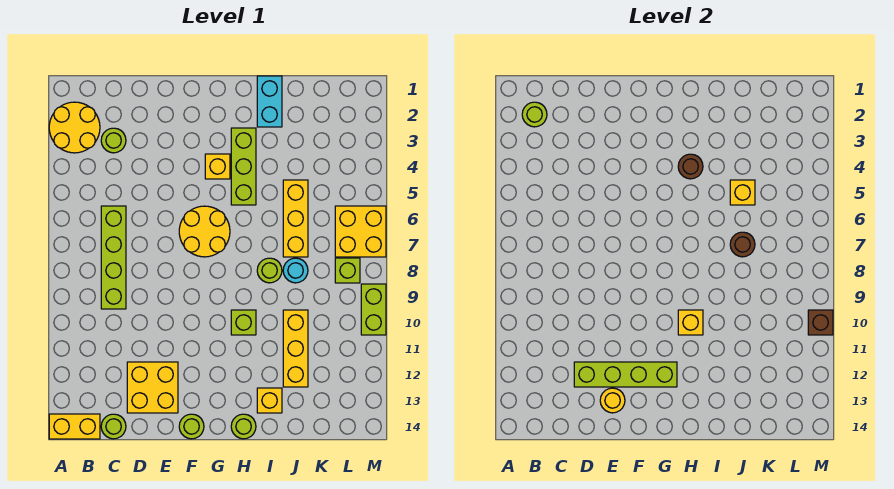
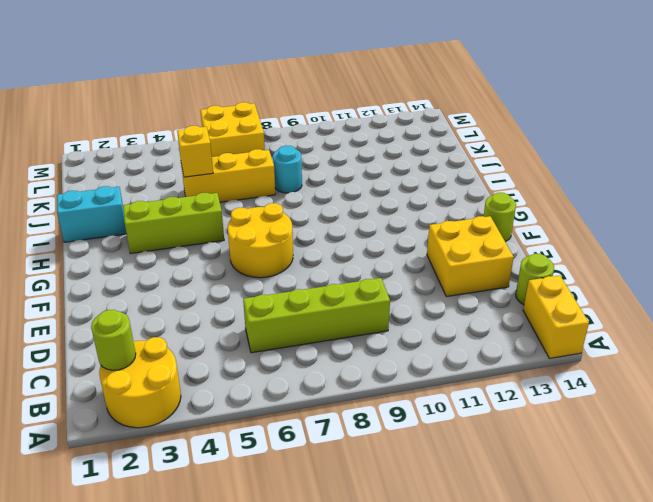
none -> lime 1x1 round brick [101,128,126,153]
none -> yellow 1x1 brick [205,154,230,179]
none -> lime 1x1 brick [231,310,256,335]

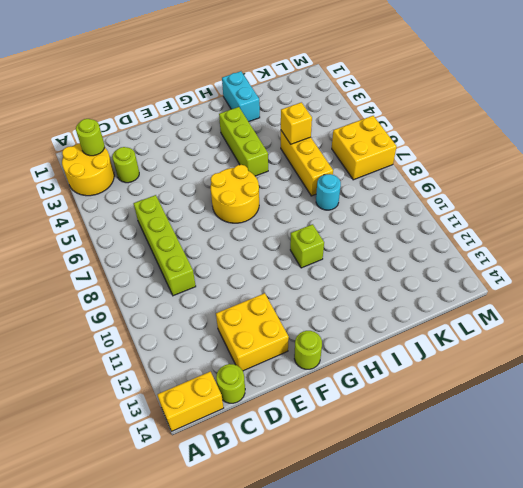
none -> yellow 1x1 brick [205,154,230,179]
none -> lime 1x1 round brick [231,414,256,439]
none -> lime 1x1 round brick [257,258,282,283]

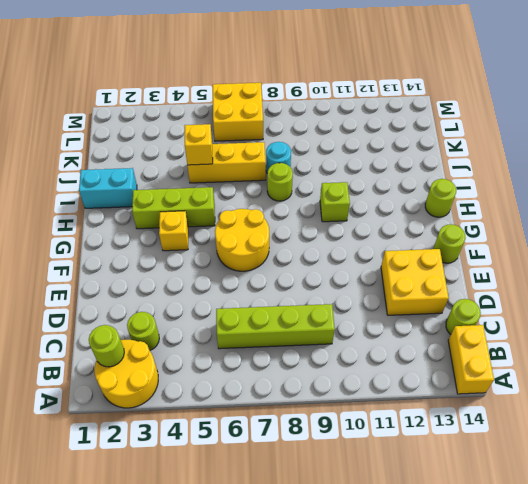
none -> yellow 1x1 brick [257,388,282,413]
none -> yellow 1x3 brick [283,310,308,387]
none -> lime 1x1 brick [335,258,360,283]

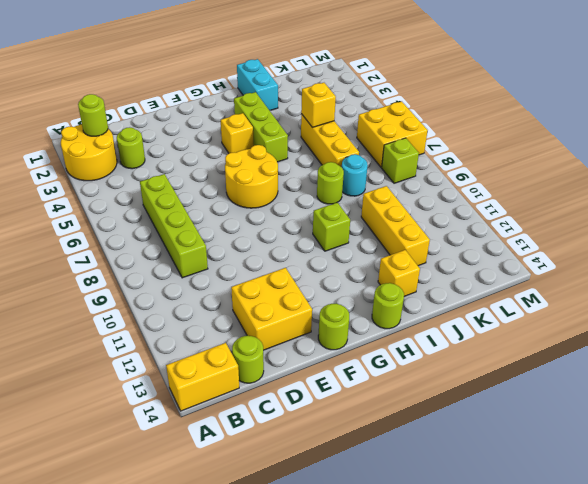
none -> lime 1x2 brick [361,284,386,335]
none -> lime 1x4 brick [574,362,677,387]
none -> yellow 1x1 round brick [600,388,625,413]

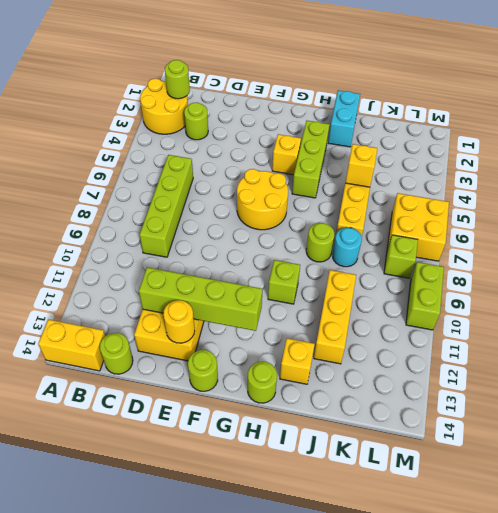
none -> brown 1x1 round brick [678,154,703,179]
none -> yellow 1x1 brick [678,310,703,335]
none -> brown 1x1 round brick [730,232,755,257]

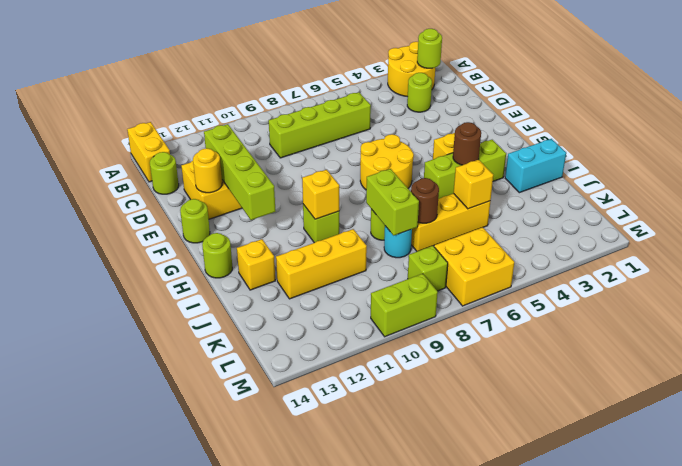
lime 1x2 brick [366,169,419,235] -> none
none -> brown 1x1 brick [808,310,833,335]

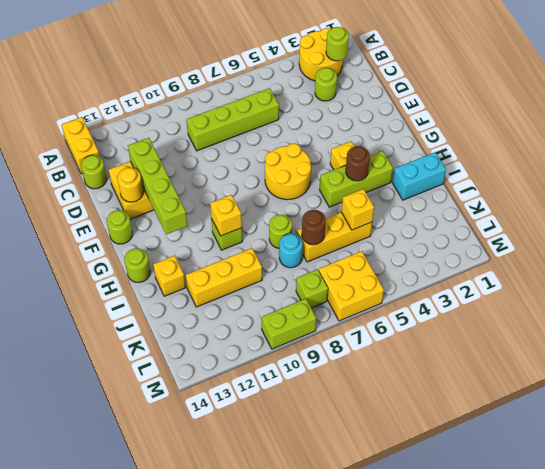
none -> brown 1x1 brick [808,310,833,335]

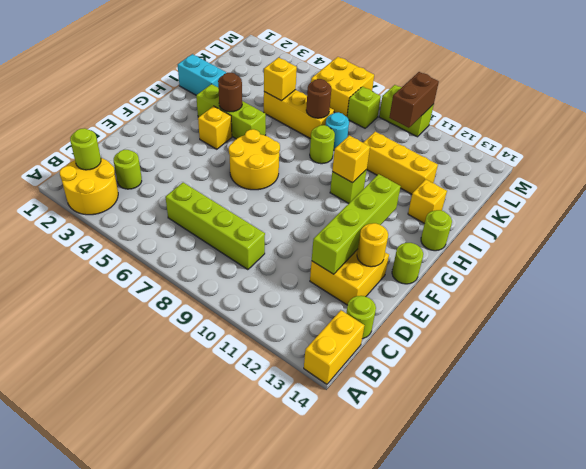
brown 1x2 brick [389,72,439,128] -> brown 1x1 brick [808,310,833,335]

